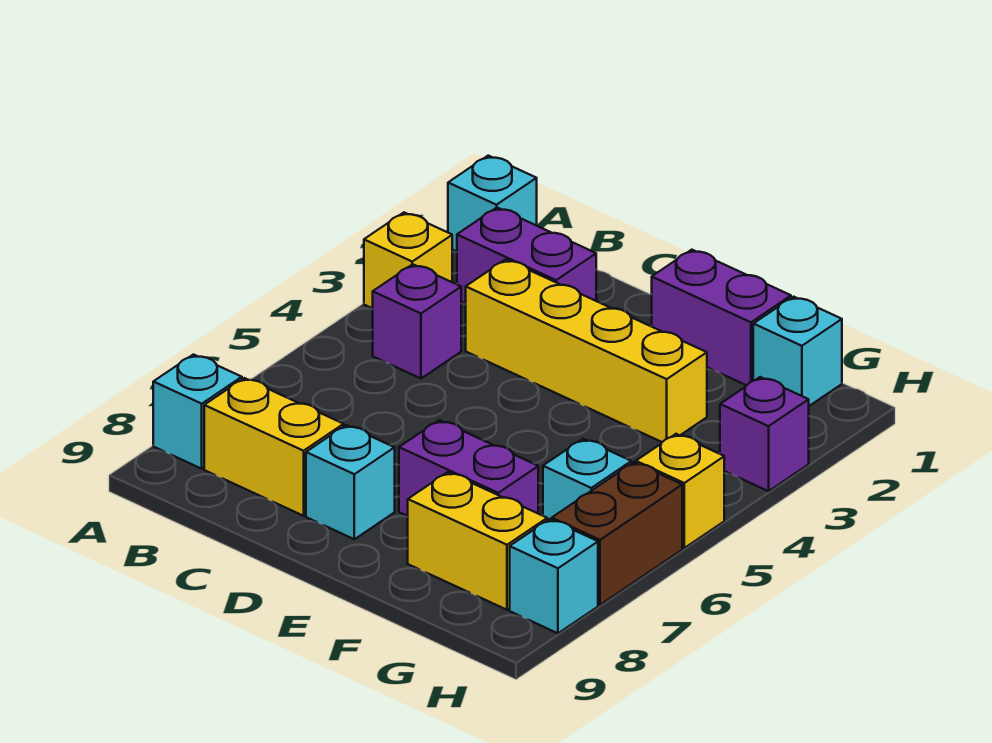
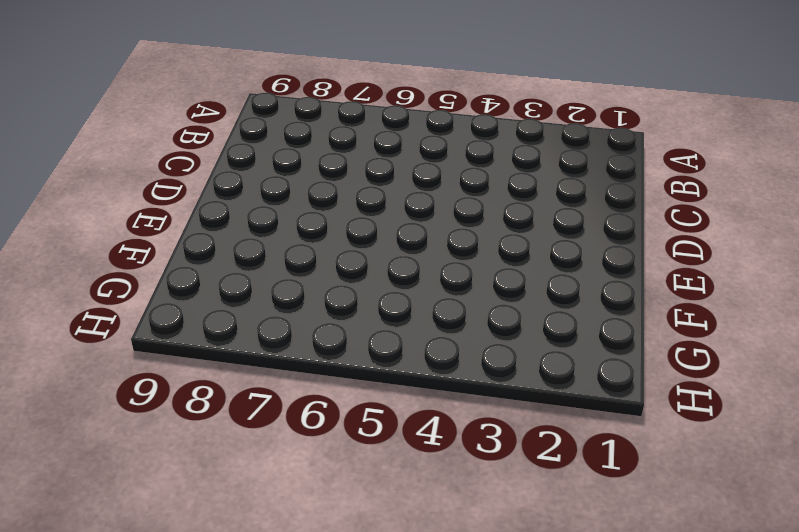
none -> cyan 1x1 brick [448,156,537,251]
none -> yellow 1x1 brick [364,213,452,308]
none -> cyan 1x1 brick [153,355,242,469]

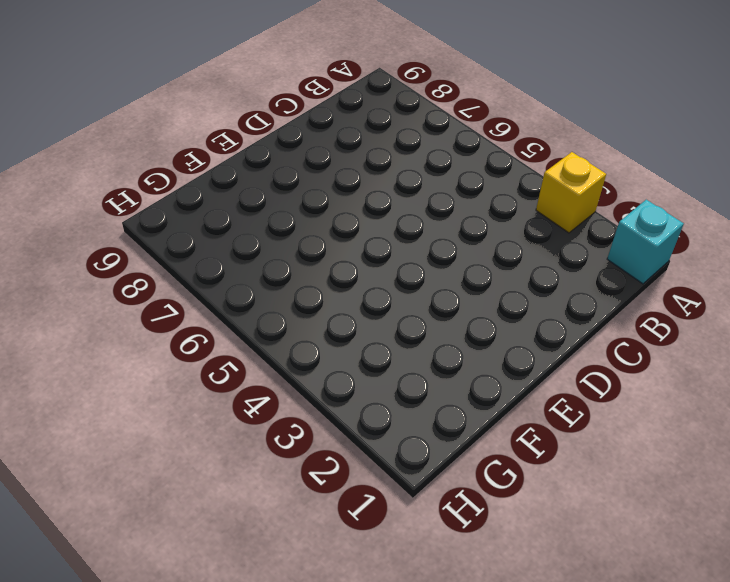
none -> cyan 1x1 brick [153,355,242,469]
none -> purple 1x2 brick [457,208,596,303]
none -> purple 1x1 brick [373,264,461,378]

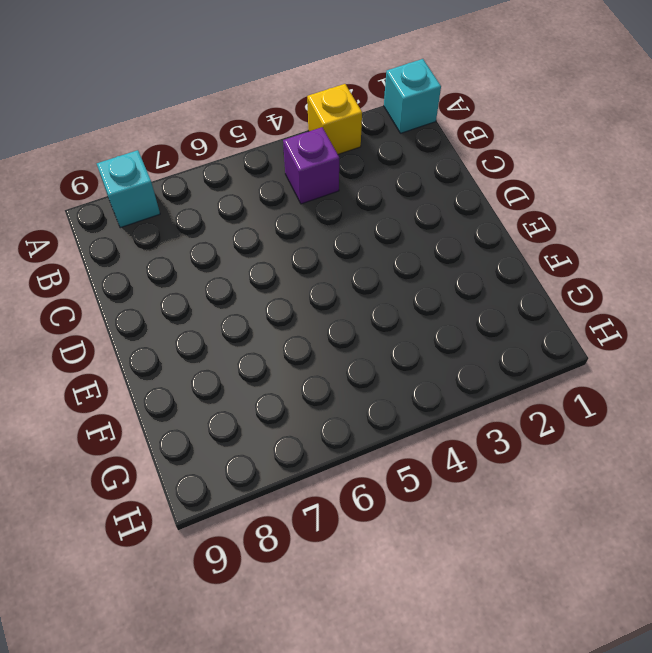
none -> purple 1x2 brick [457,208,596,303]
none -> yellow 1x2 brick [204,378,344,516]
none -> yellow 1x4 brick [466,259,707,442]

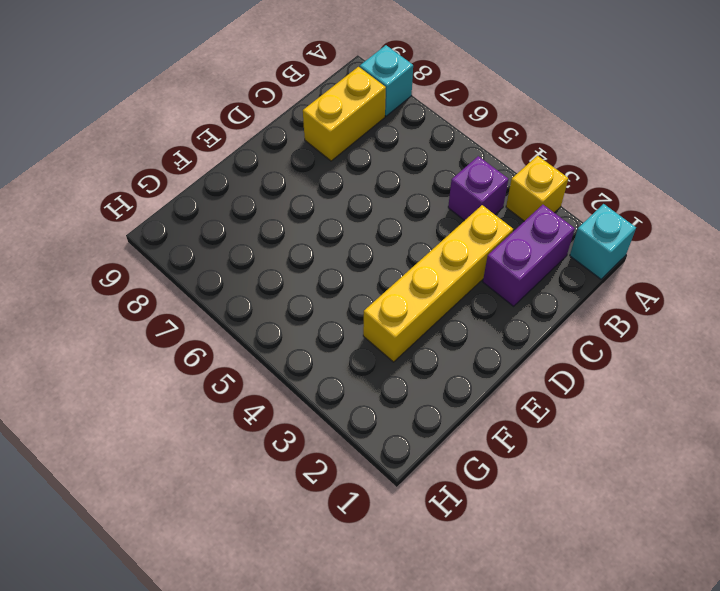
none -> cyan 1x1 brick [306,425,395,539]
none -> purple 1x2 brick [652,250,791,385]
none -> purple 1x2 brick [399,420,538,516]

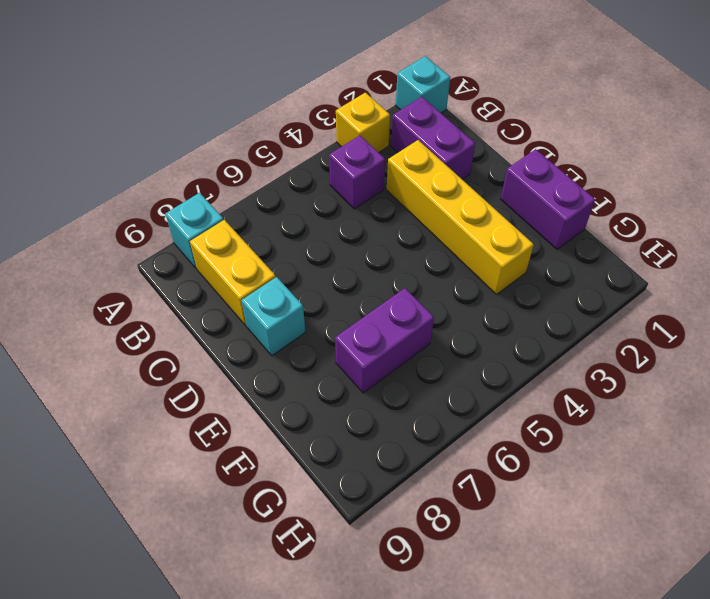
purple 1x2 brick [335,288,434,393] -> purple 1x2 brick turned to [399,420,538,516]
none -> yellow 1x2 brick [408,472,547,610]
none -> cyan 1x1 brick [753,297,842,406]
none -> cyan 1x1 brick [543,439,631,520]

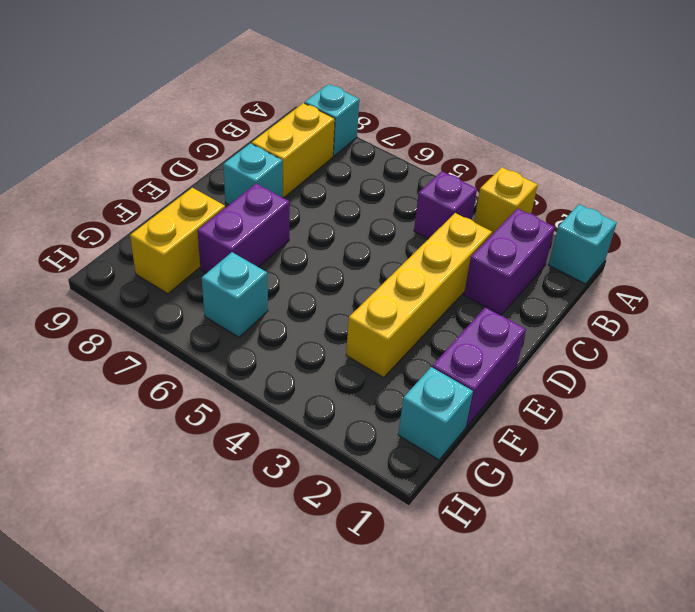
none -> purple 1x1 brick [720,377,809,491]
none -> yellow 1x1 brick [636,434,724,548]
none -> brown 1x2 brick [552,462,682,605]

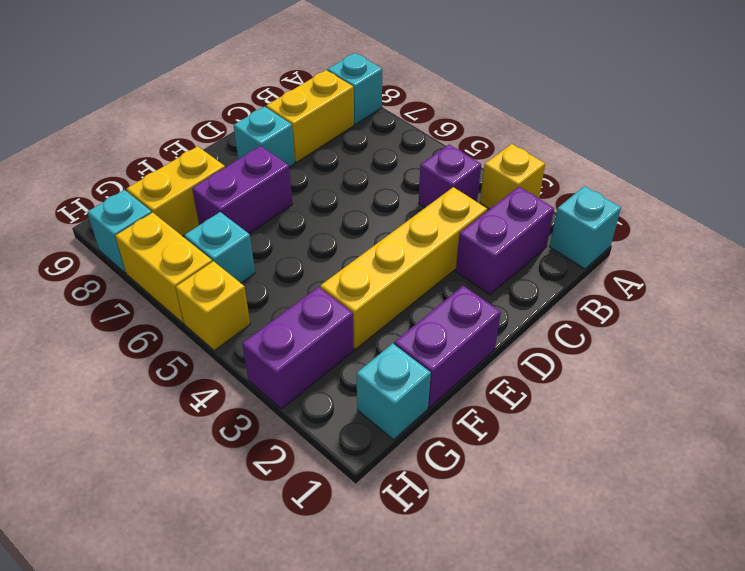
purple 1x2 brick [242,287,354,409] -> purple 1x1 brick [720,377,809,491]
yellow 1x2 brick [115,213,212,323] -> brown 1x2 brick [552,462,682,605]

